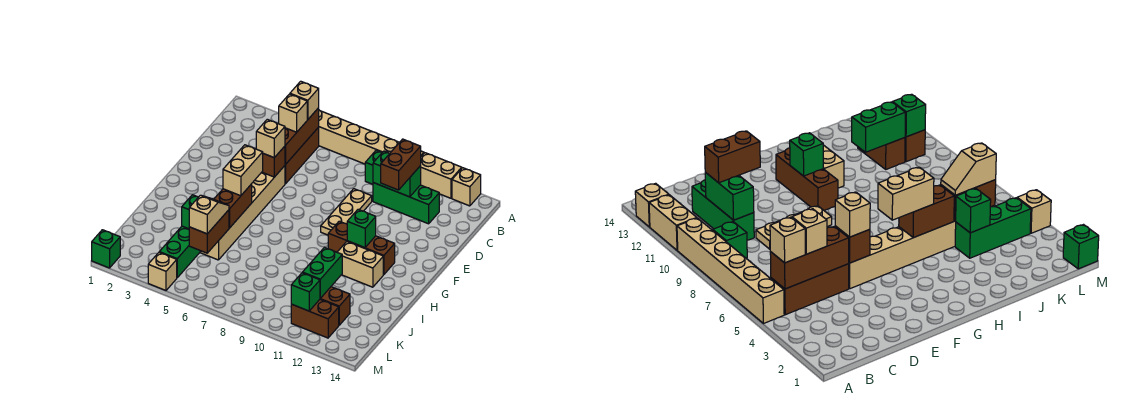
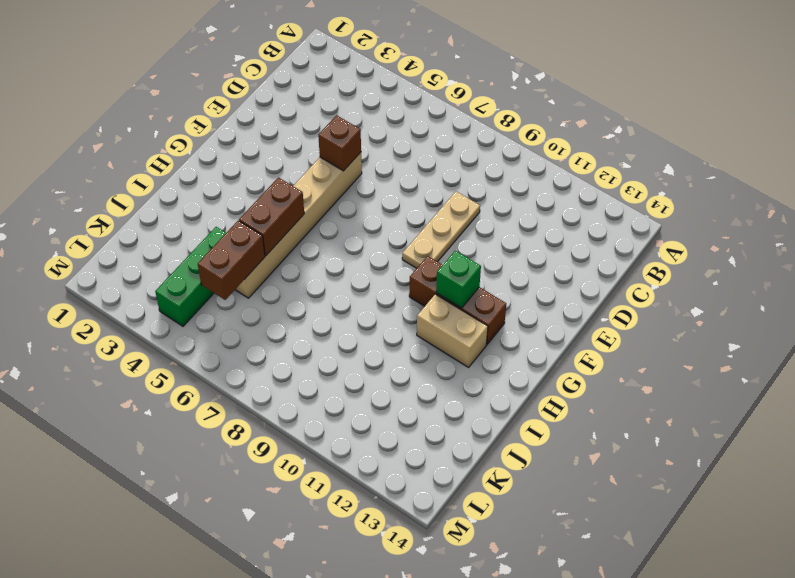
none -> tan 1x6 brick [318,110,424,164]
none -> tan 1x2 brick [420,153,462,198]
none -> tan 1x1 brick [452,168,481,206]
none -> brown 1x3 brick [285,128,319,184]

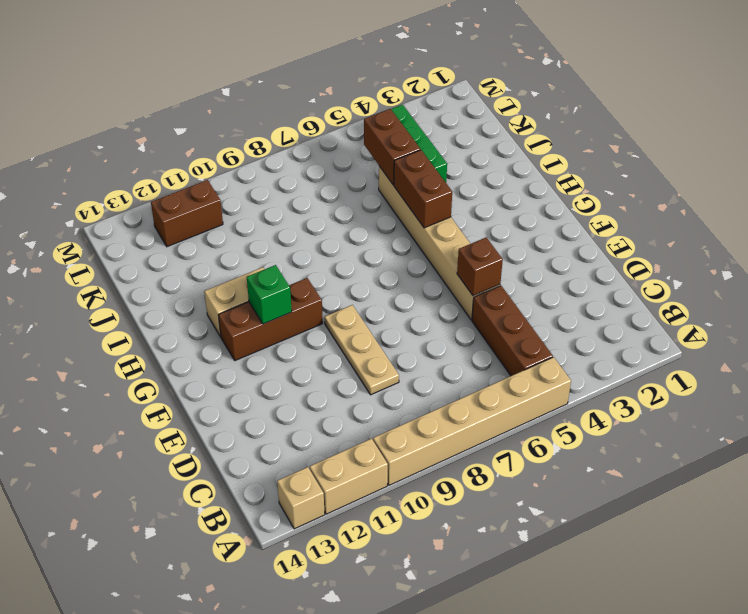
none -> green 1x1 brick [365,150,382,184]
none -> green 1x3 brick [373,183,439,224]
none -> brown 1x2 brick [320,287,350,325]
none -> green 1x1 brick [92,230,120,268]

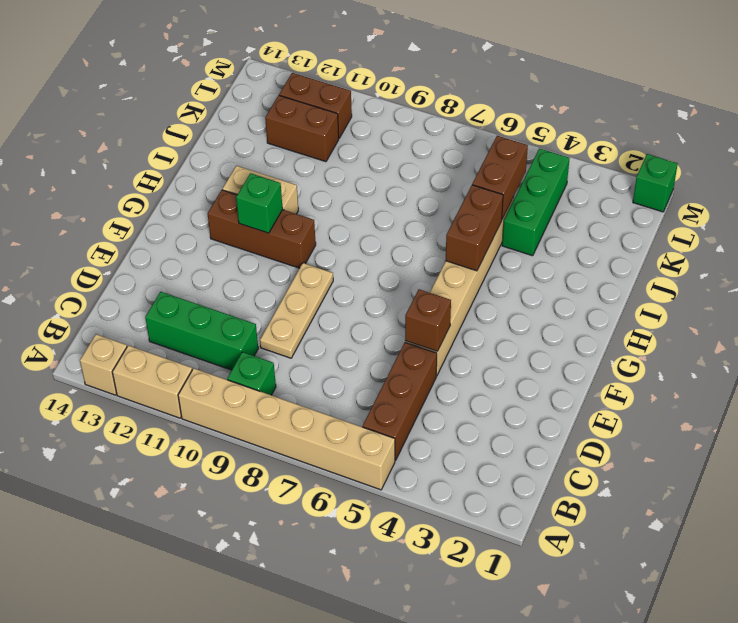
none -> tan 1x1 brick [148,252,177,290]
none -> brown 1x3 brick [285,108,319,165]
none -> green 1x2 brick [373,151,421,197]
none -> green 1x1 brick [182,195,198,229]

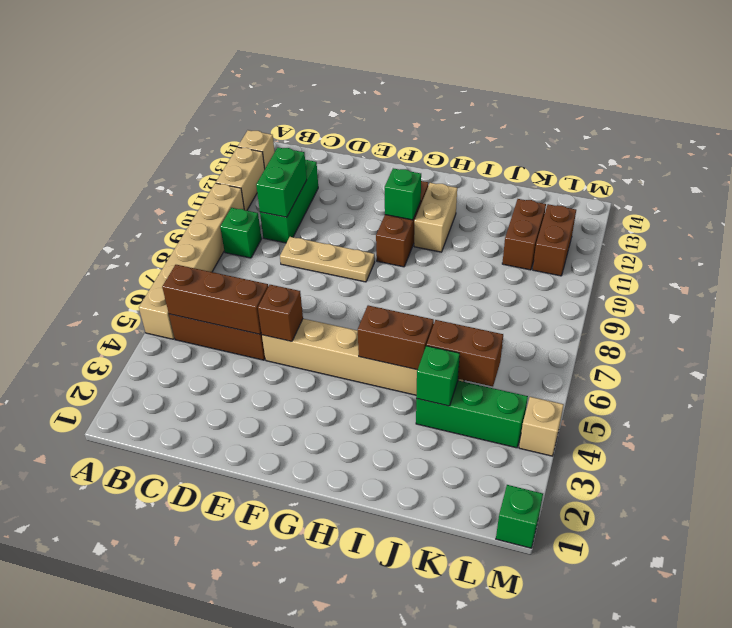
none -> green 1x2 brick [303,248,342,298]
none -> green 1x1 brick [291,273,320,311]
none -> tan 1x1 brick [290,81,319,120]
none -> tan 1x1 brick [279,94,307,132]

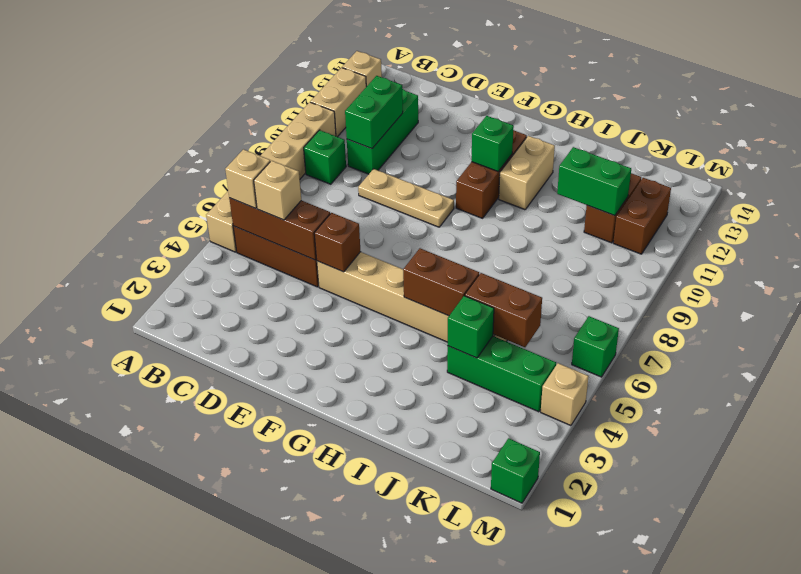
green 1x1 brick [572,316,619,377] -> green 1x1 brick moved to [291,273,320,311]
none -> brown 1x2 brick [381,139,421,190]
none -> tan 1x1 brick [256,119,285,158]
none -> tan 1x2 brick [223,145,263,196]
none -> tan 1x2 slope [189,195,229,234]

